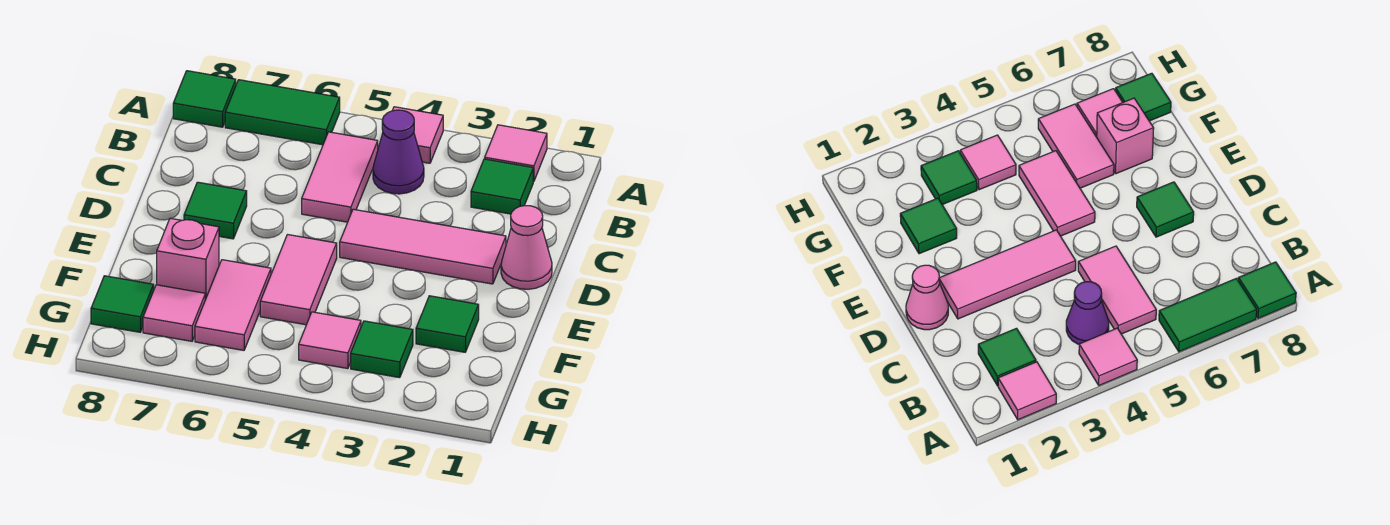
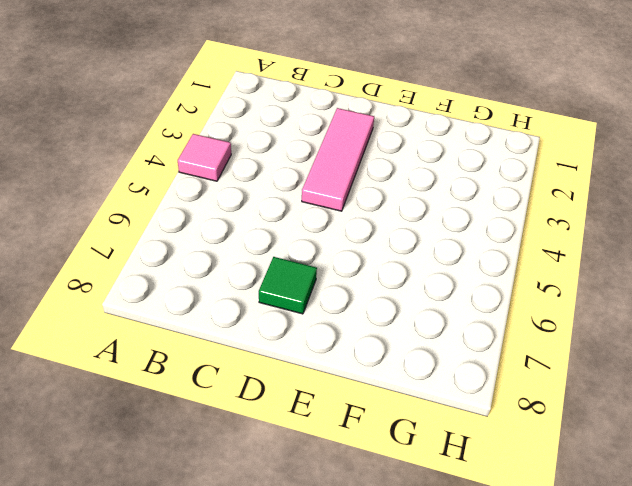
none -> pink 1x1 tile [485,125,547,181]
none -> green 1x2 tile [225,80,340,145]
none -> green 1x1 tile [173,71,236,127]

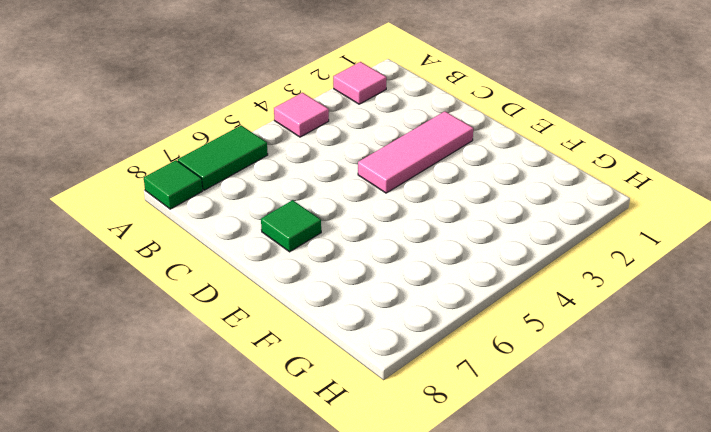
none -> green 1x1 tile [471,159,533,214]
none -> purple 1x1 cone [373,110,424,194]
none -> pink 1x2 tile [302,132,378,222]

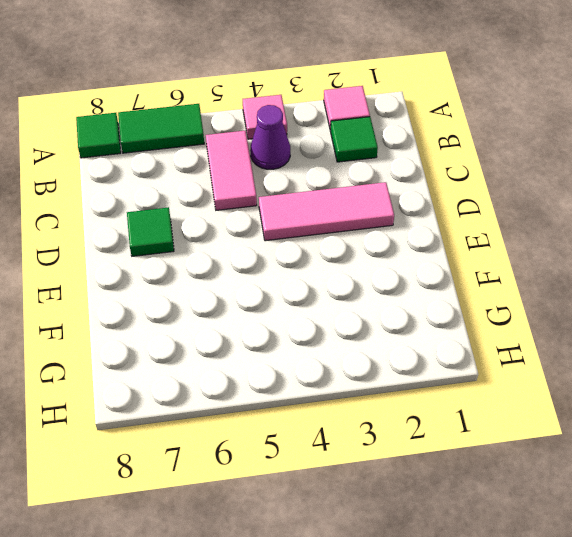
none -> pink 1x1 cone [501,206,552,289]
none -> pink 1x2 tile [260,235,337,325]
none -> green 1x1 tile [416,296,479,352]

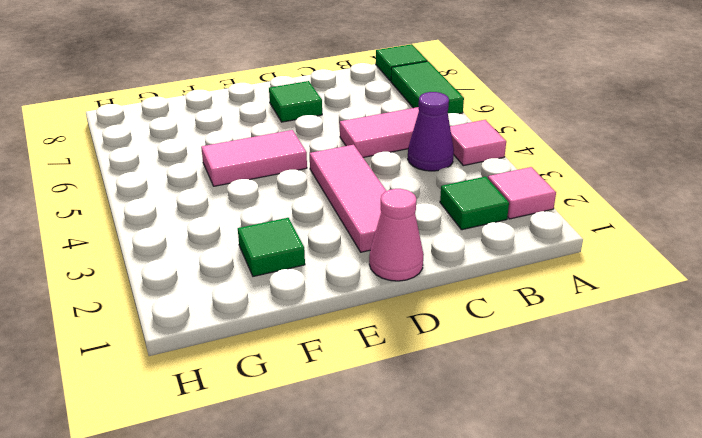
none -> pink 1x2 tile [195,260,271,350]
none -> pink 1x1 brick [157,218,219,300]
none -> green 1x1 tile [351,321,413,378]

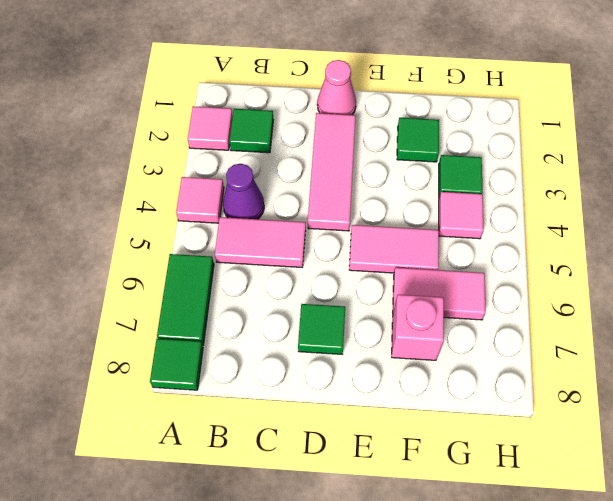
none -> pink 1x1 tile [143,285,205,341]
none -> green 1x1 tile [91,276,154,332]

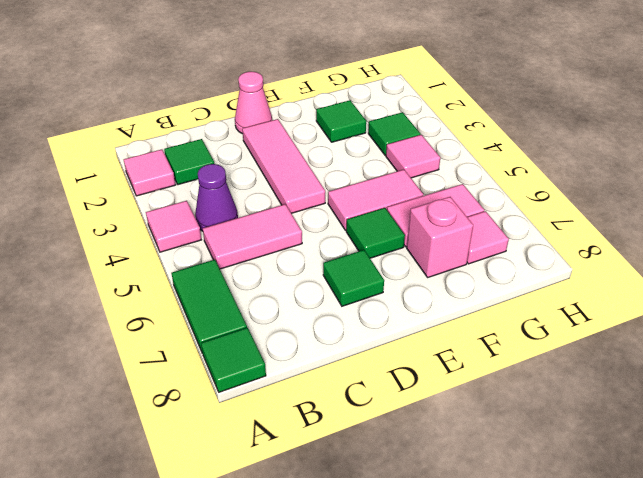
green 1x1 tile [346,208,405,258] -> green 1x1 tile moved to [91,276,154,332]

